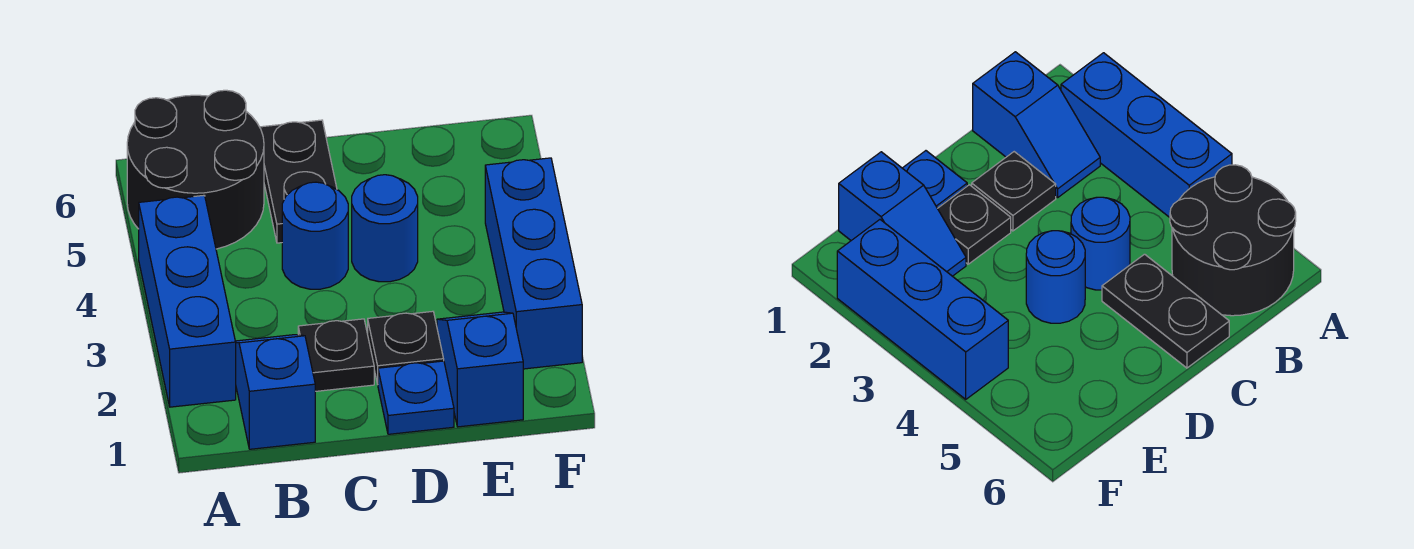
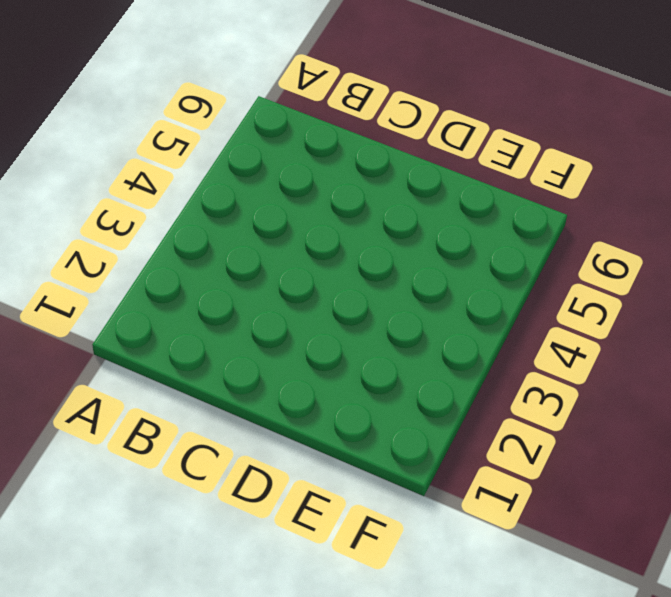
none -> blue 1x3 brick [139,195,236,407]
none -> black 2x2 round brick [127,90,264,249]

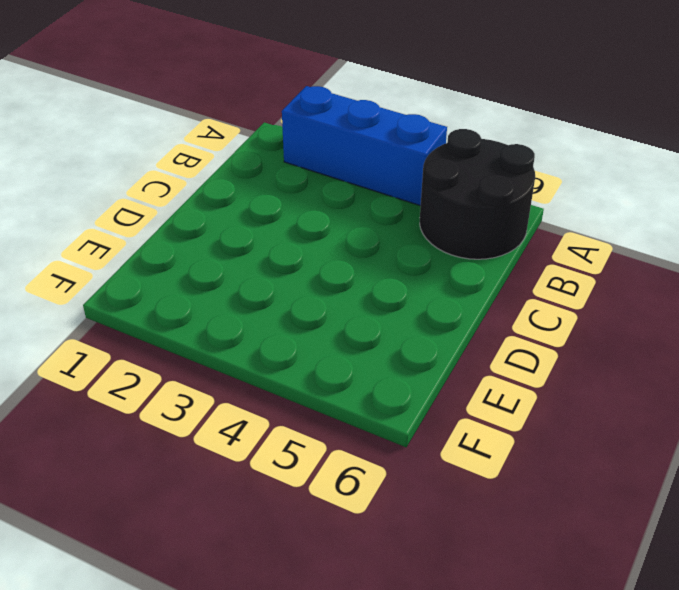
none -> blue 1x2 slope [235,335,315,449]
none -> black 1x1 plate [298,319,374,391]

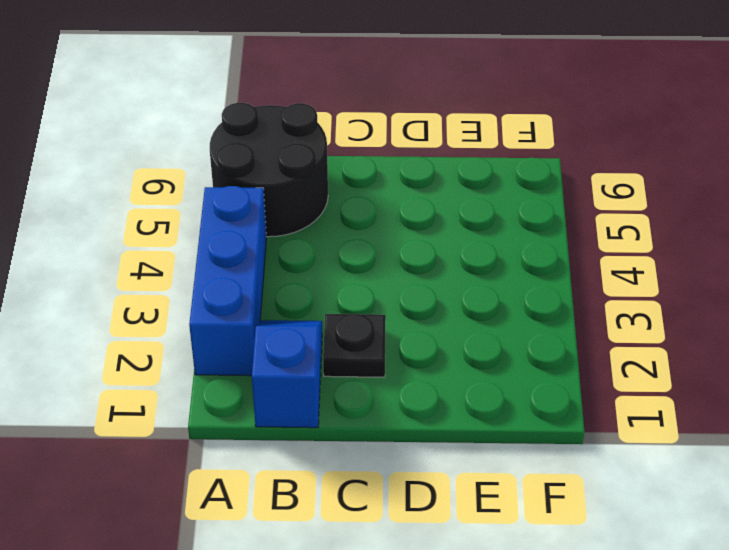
none -> blue 1x1 round brick [282,182,348,289]
none -> black 1x2 plate [260,120,337,243]

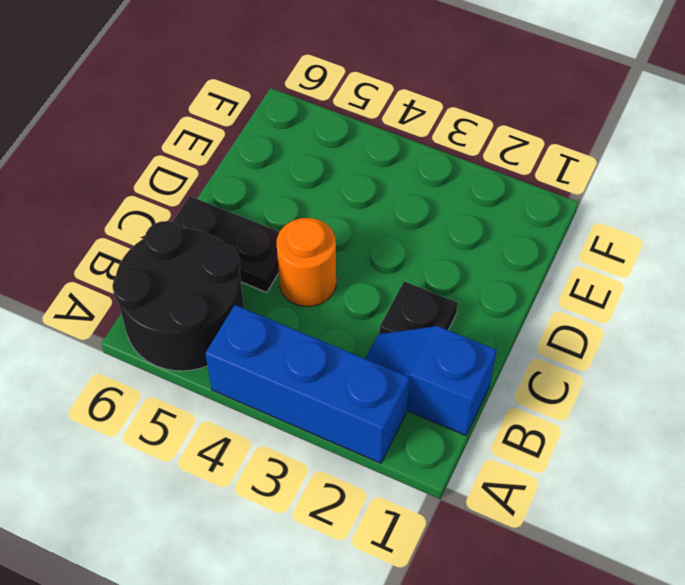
orange 1x1 round brick [277,218,336,306] -> blue 1x1 round brick [282,182,348,289]
none -> blue 1x1 plate [378,361,454,434]
none -> black 1x1 plate [368,311,444,384]

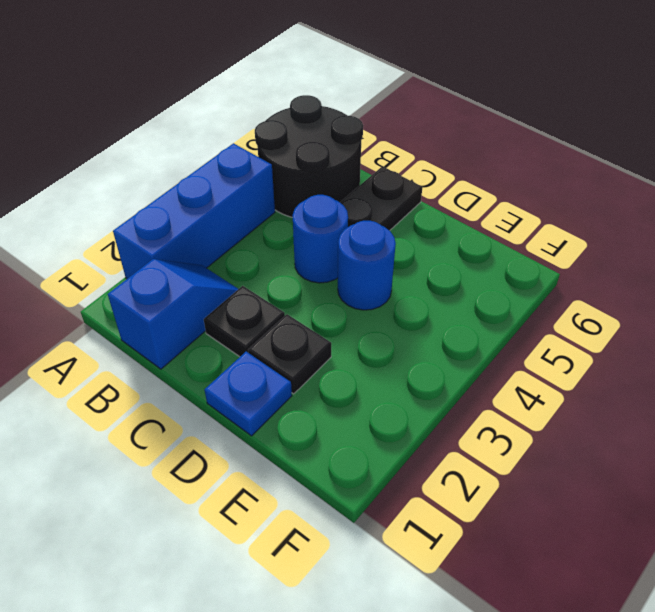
none -> blue 1x2 slope [437,312,523,427]
none -> blue 1x3 brick [485,158,582,369]

